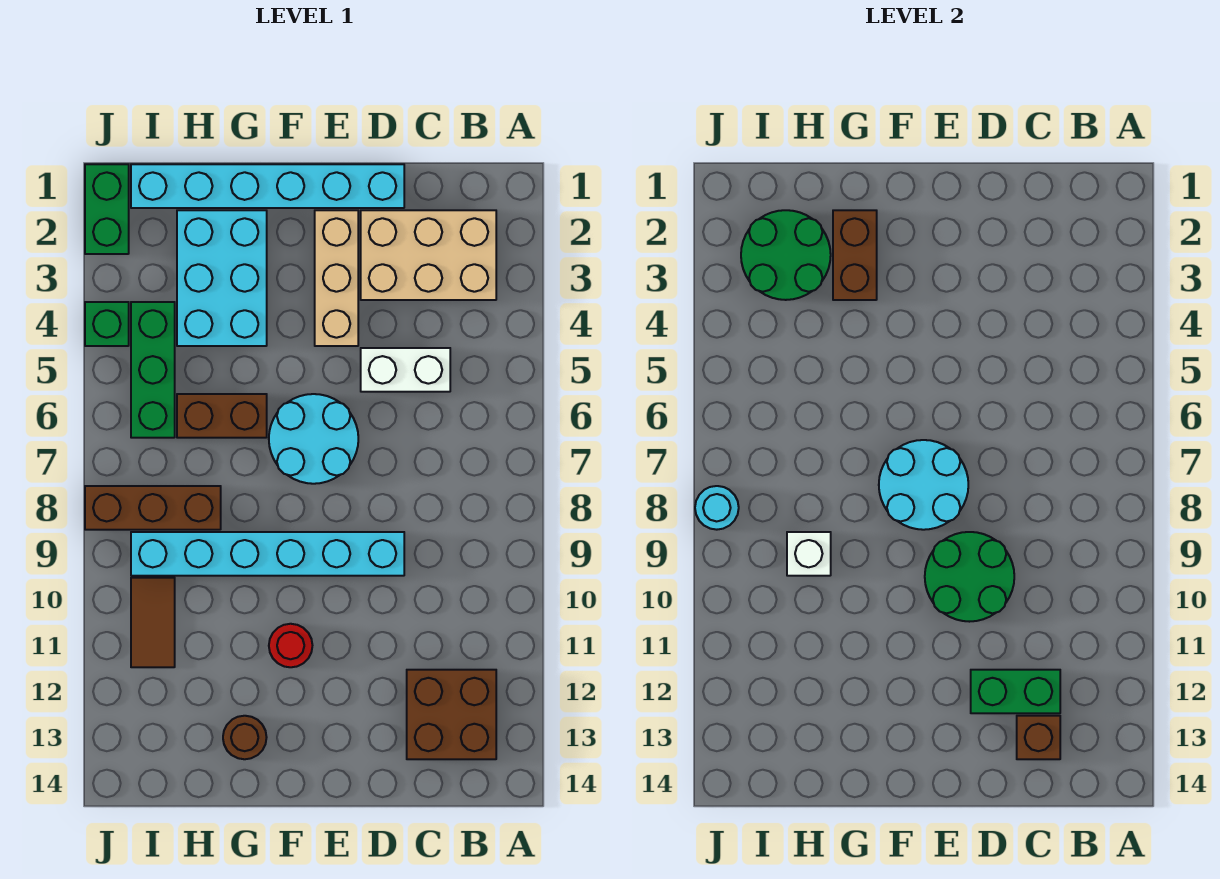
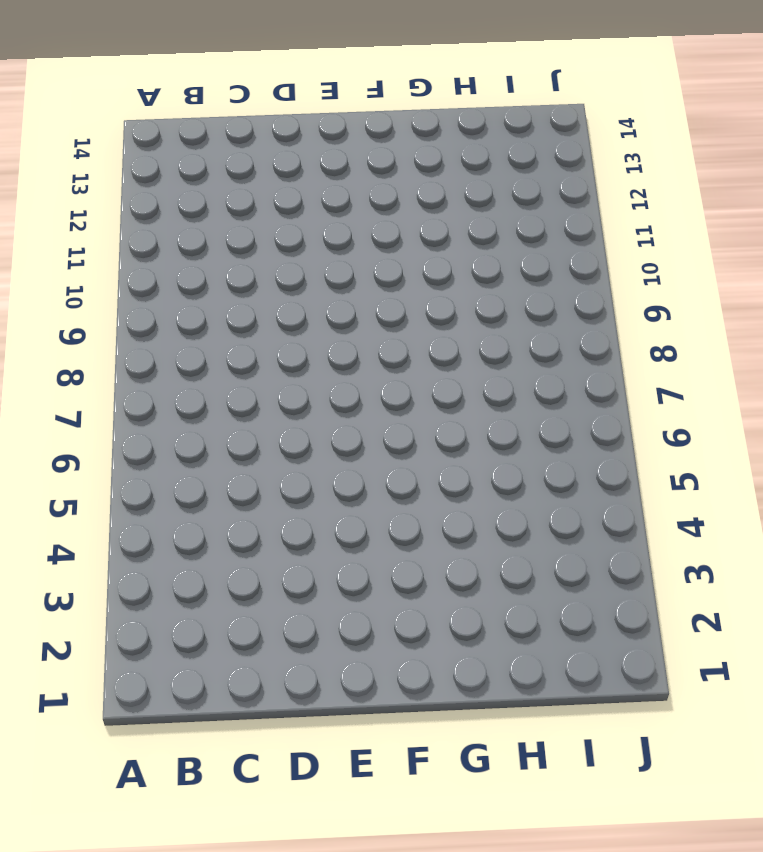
none -> tan 2x3 brick [361,210,496,300]
none -> brown 2x2 brick [407,670,496,759]
none -> white 1x2 brick [361,348,450,392]

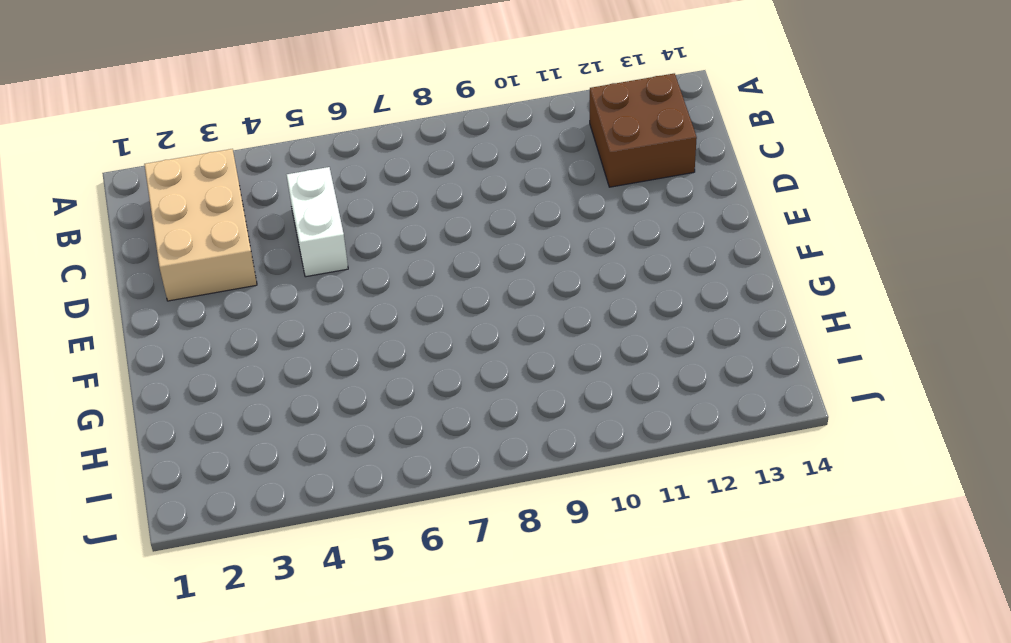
none -> cyan 1x6 brick [131,164,404,208]
none -> cyan 1x6 brick [131,532,404,576]
none -> tan 1x3 brick [315,210,358,346]

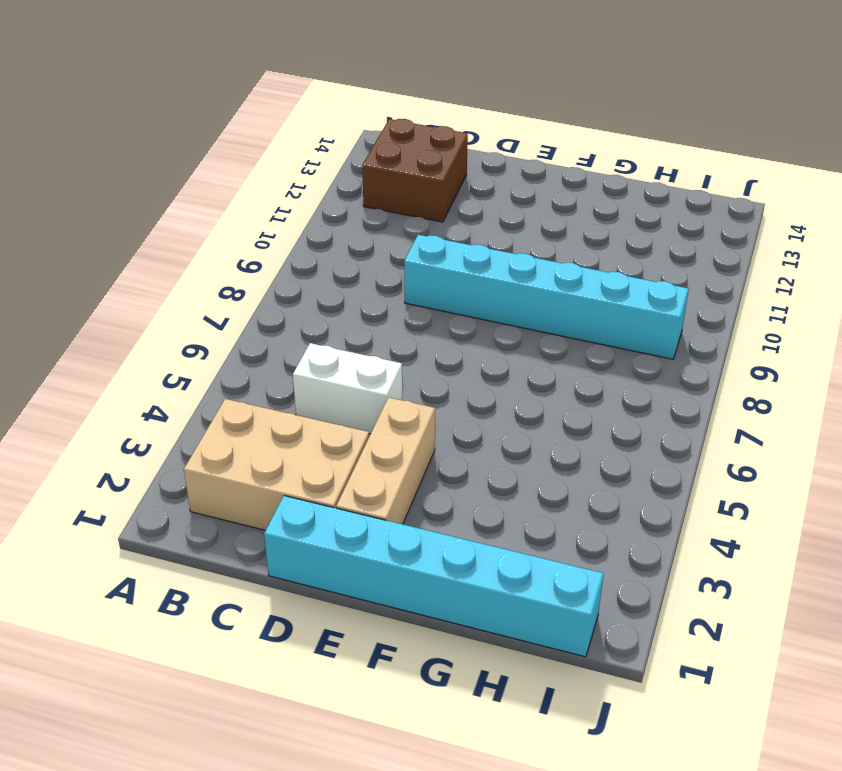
none -> cyan 2x2 round brick [269,394,358,484]
none -> red 1x1 round brick [269,624,312,667]
none -> cyan 2x3 brick [177,210,267,346]

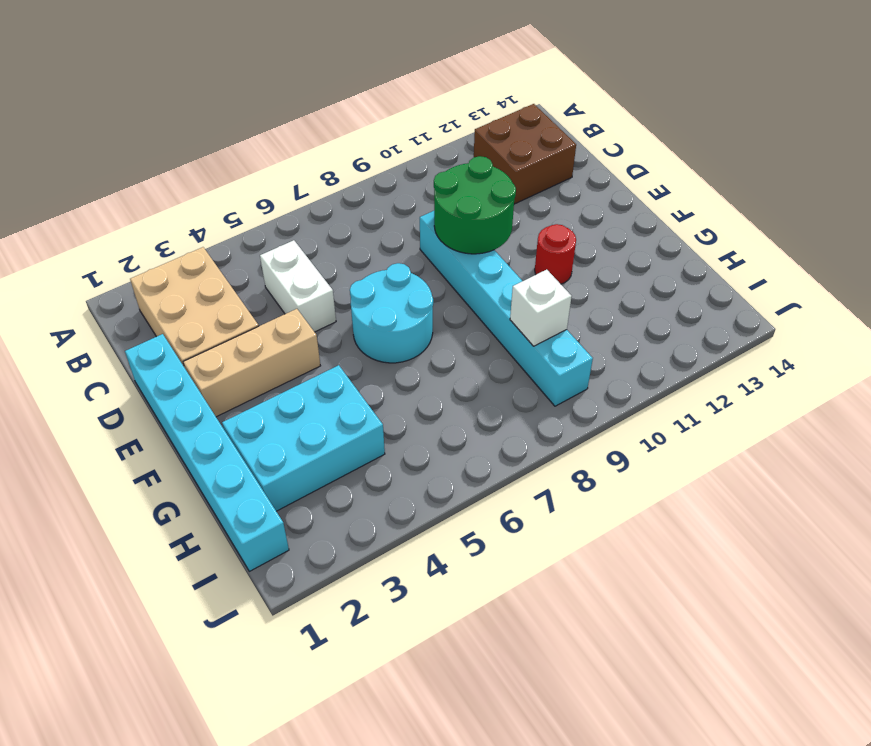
none -> brown 1x2 brick [177,394,267,438]
none -> brown 1x1 round brick [223,716,267,759]
none -> brown 1x3 brick [85,486,221,530]

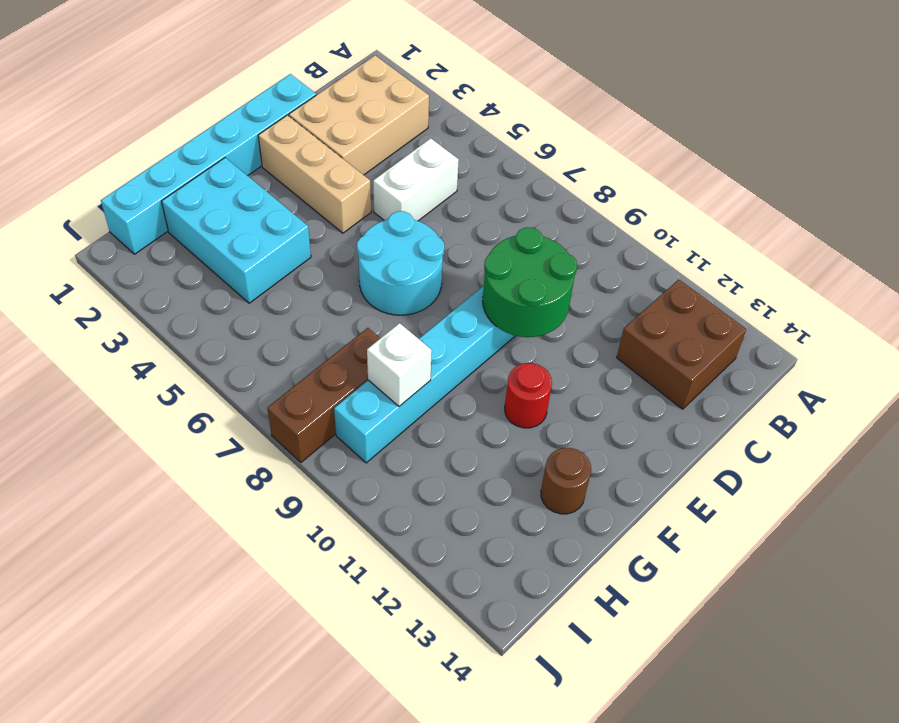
none -> brown 1x2 brick [177,394,267,438]
none -> green 1x3 brick [131,302,175,438]
none -> brown 1x2 tile [131,578,175,667]

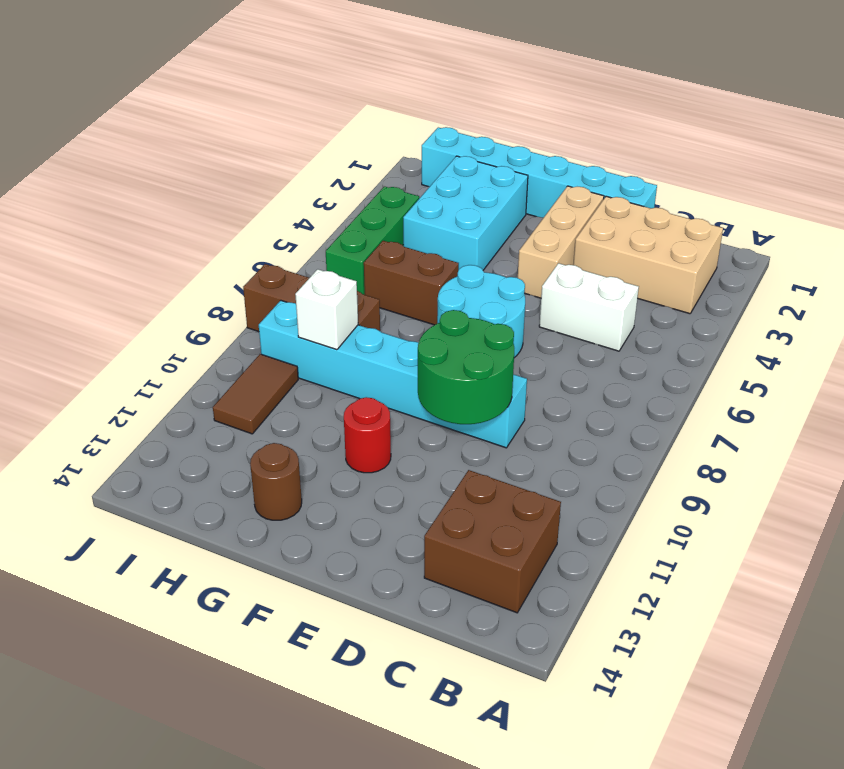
none -> green 1x2 brick [85,164,129,254]
none -> green 1x1 brick [85,302,129,346]
none -> green 1x2 brick [971,670,1060,713]

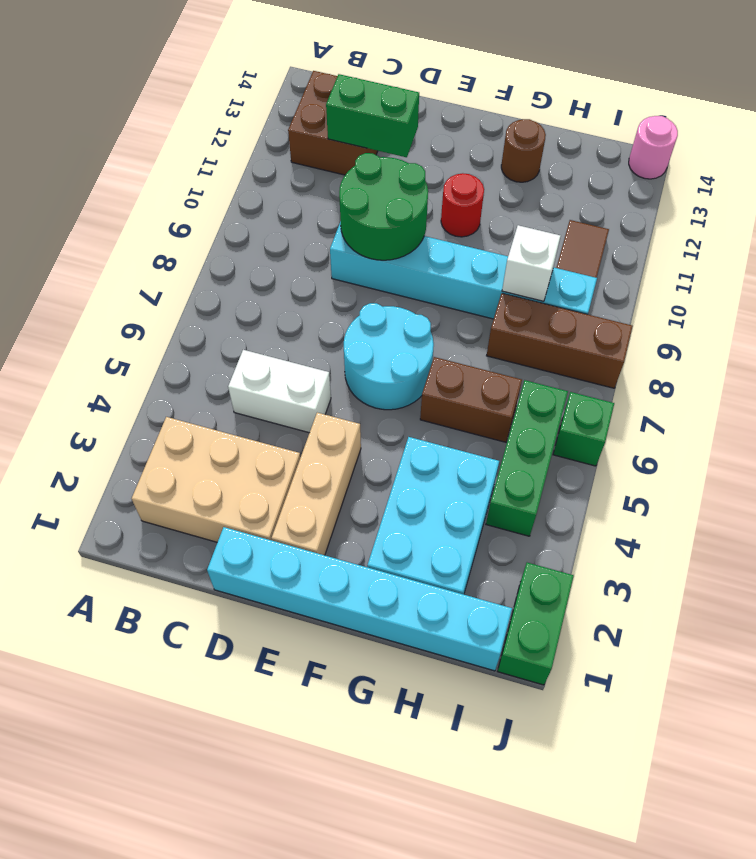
green 1x1 brick [553,392,614,466] -> green 1x1 brick moved to [85,302,129,346]
pink 1x1 round brick [629,116,678,179] -> none
none -> brown 1x1 brick [1017,716,1060,759]
none -> cyan 2x2 round brick [879,440,968,530]
none -> brown 1x2 brick [833,210,877,300]

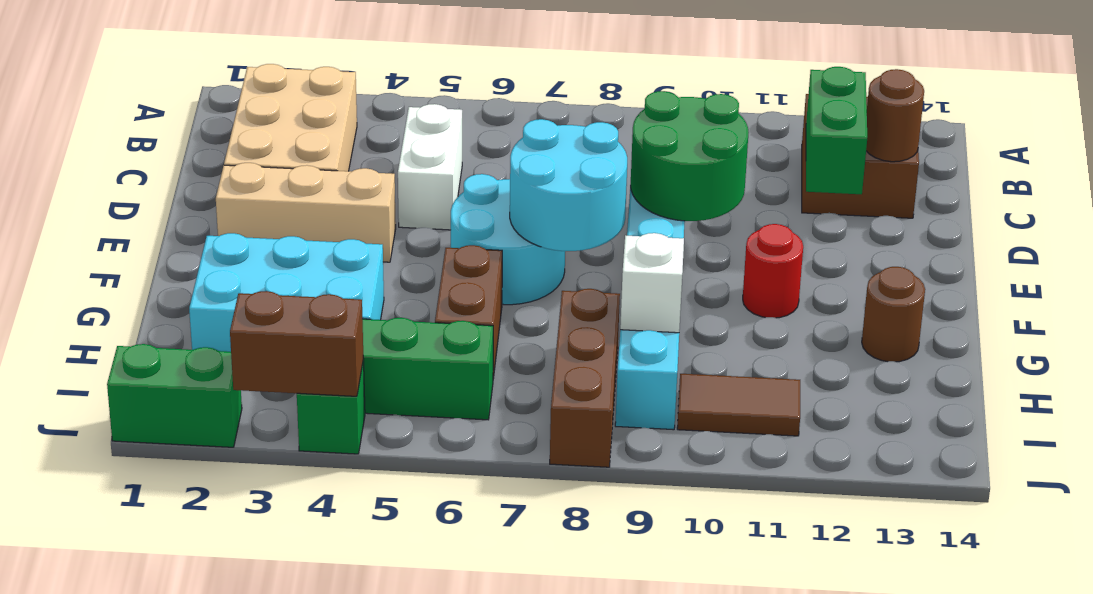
brown 1x1 round brick [866,69,924,162] -> brown 1x1 brick [1017,716,1060,759]
brown 1x2 brick [230,291,363,396] -> brown 1x2 brick moved to [833,210,877,300]
none -> cyan 1x6 brick [131,164,404,208]
none -> green 2x2 round brick [741,210,831,300]
none -> cyan 1x1 round brick [695,486,739,530]

